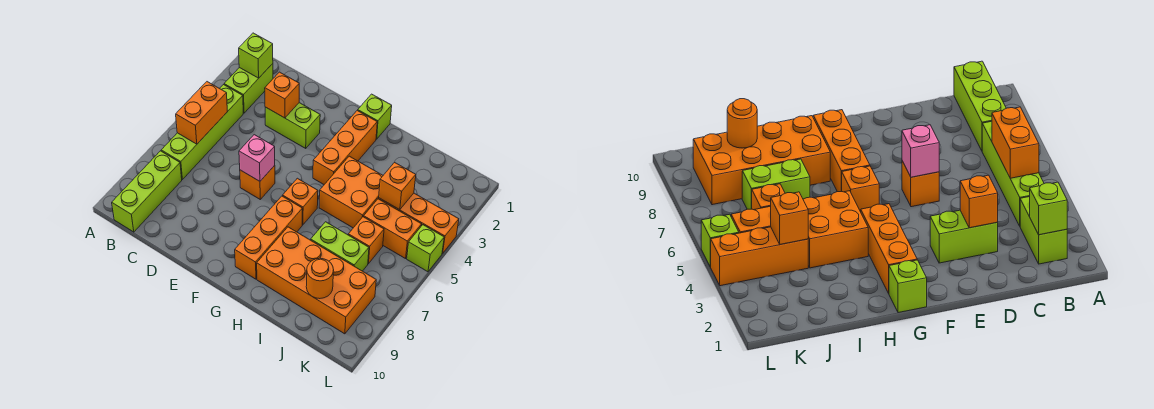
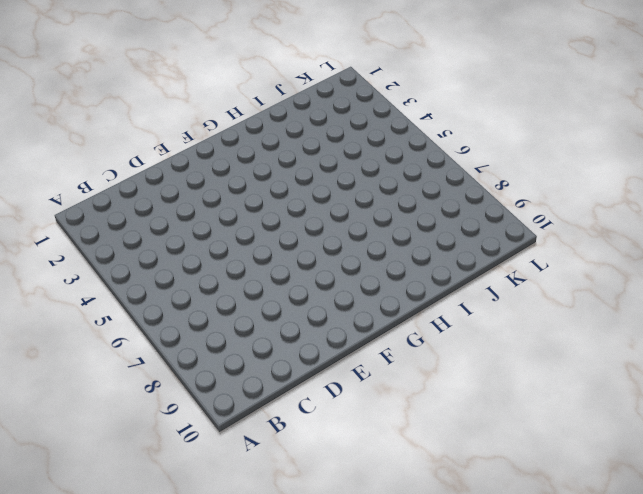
none -> lime 1x2 brick [224,64,273,113]
none -> lime 1x4 brick [161,85,243,179]
none -> lime 1x3 brick [112,151,182,232]

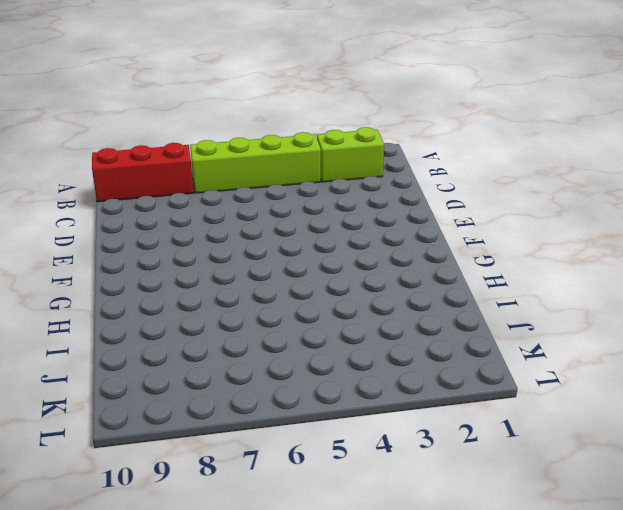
red 1x3 brick [92,143,193,202] -> lime 1x3 brick [112,151,182,232]
none -> lime 1x2 brick [265,103,320,148]
none -> orange 1x1 brick [240,165,275,199]
none -> lime 1x1 brick [358,94,392,139]

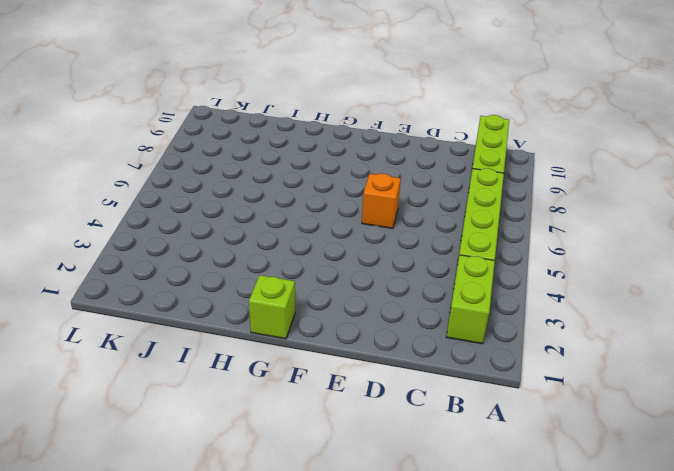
none -> lime 1x2 brick [265,103,320,148]
none -> orange 1x3 brick [313,110,377,184]
none -> orange 1x1 brick [283,178,318,225]

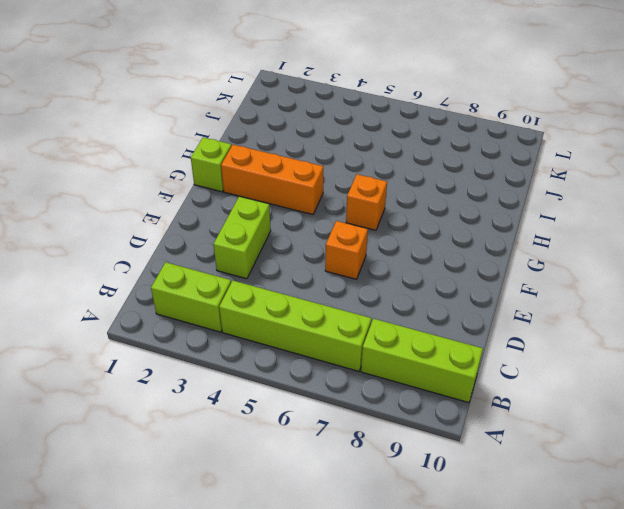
none -> orange 1x3 brick [235,196,302,279]
none -> orange 2x2 brick [319,156,383,228]
none -> orange 2x4 brick [257,227,376,334]

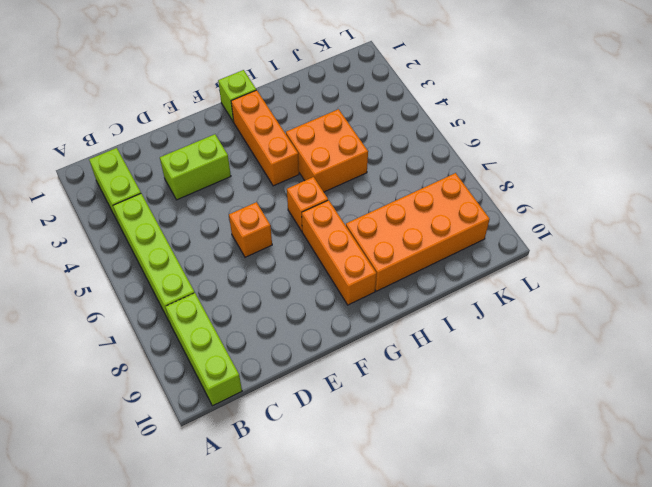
none -> lime 1x2 brick [311,222,369,271]
none -> orange 1x3 brick [379,193,459,253]
none -> orange 1x2 brick [364,199,422,259]

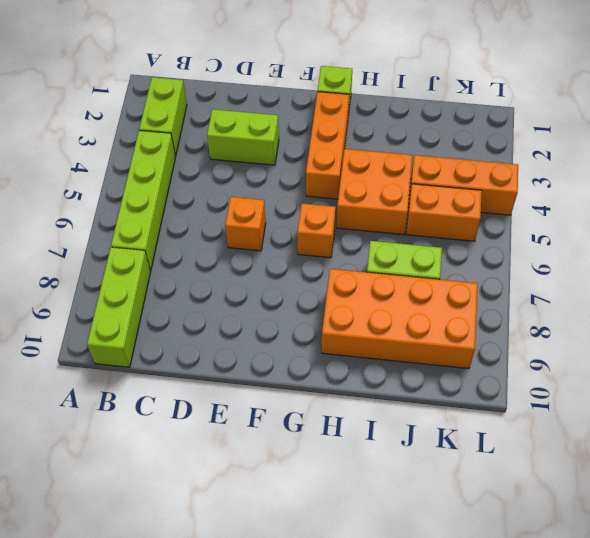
none -> orange 1x3 brick [235,196,302,279]
none -> orange 1x1 brick [348,217,384,264]
none -> lime 1x1 brick [407,225,444,272]

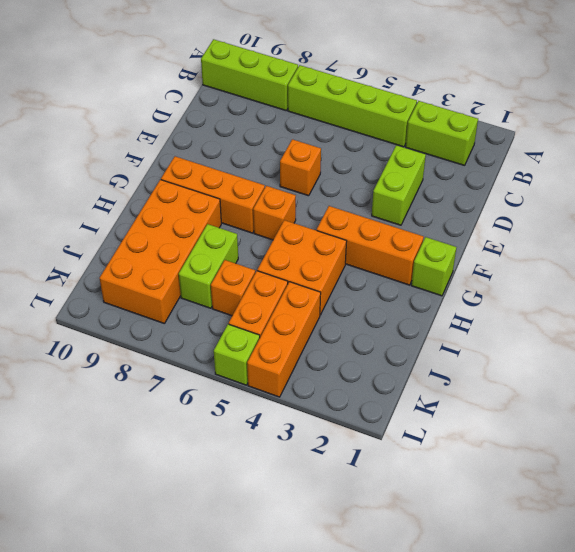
none -> lime 1x1 brick [239,33,273,78]
none -> orange 1x2 brick [176,82,227,144]
none -> orange 1x1 brick [265,72,299,118]

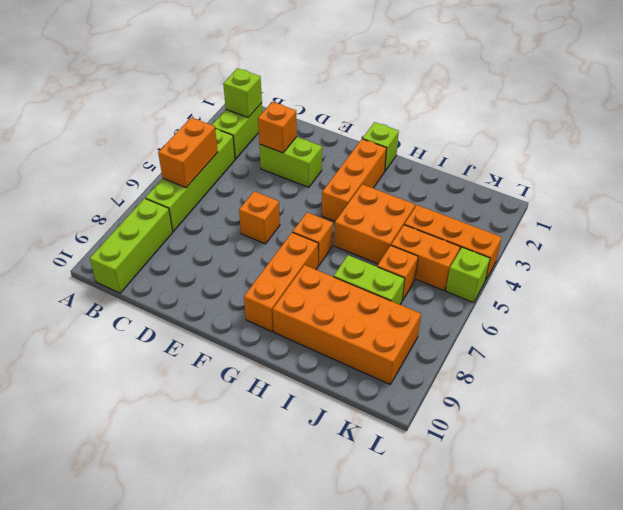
none -> pink 1x1 brick [239,135,275,181]
none -> orange 1x1 brick [379,162,416,210]
none -> orange 1x1 round brick [306,258,334,299]

